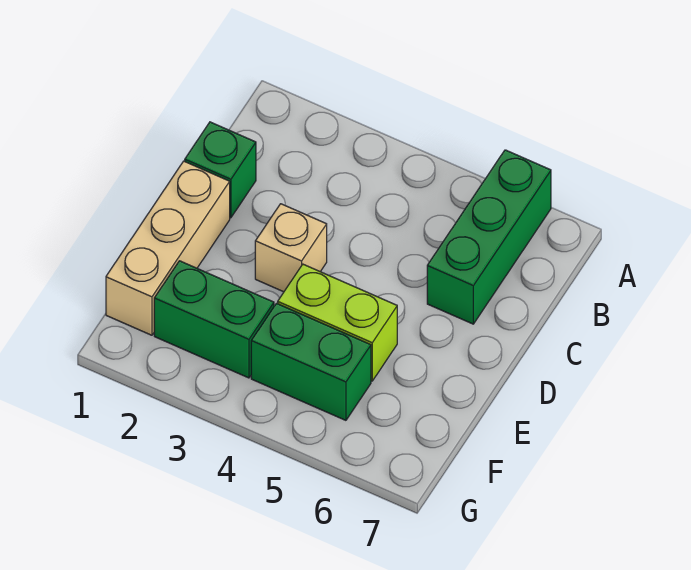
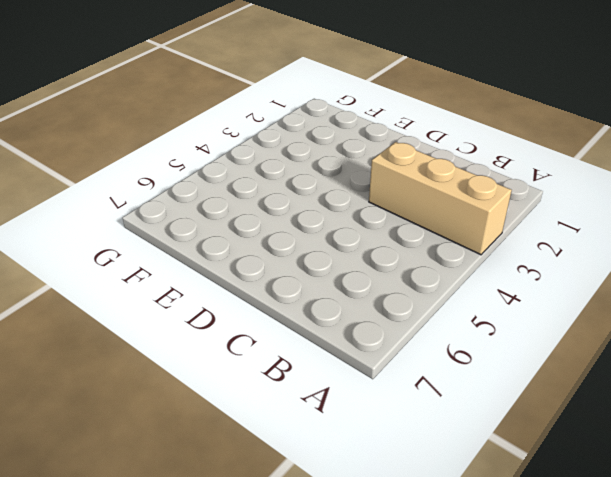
tan 1x3 brick [369,142,512,255] -> tan 1x3 brick moved to [106,161,230,335]
none -> green 1x3 brick [427,150,551,324]
none -> green 1x1 brick [185,122,256,218]

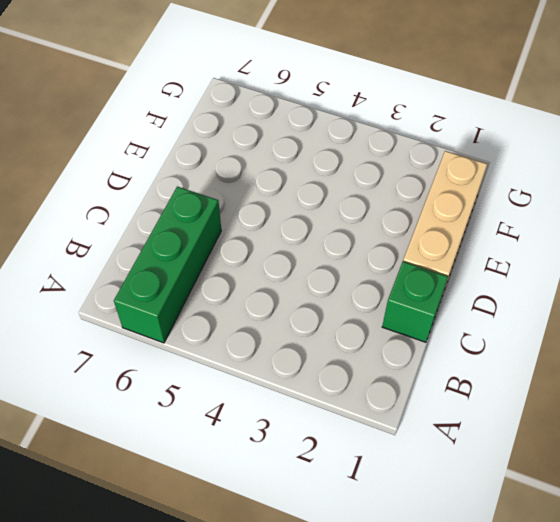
none -> tan 1x1 brick [255,204,327,292]
none -> lime 1x2 brick [278,264,397,381]

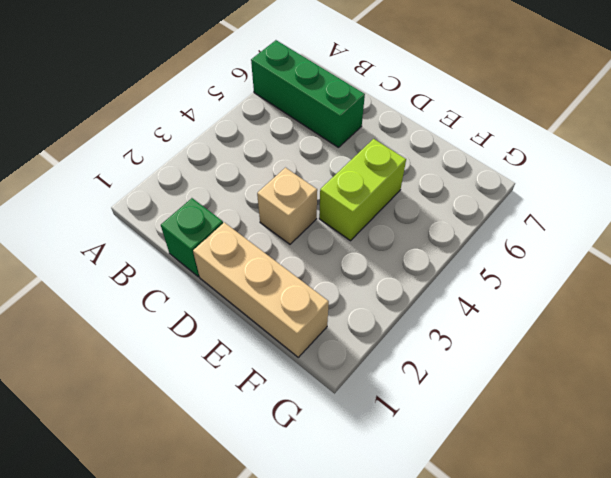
none -> green 1x2 brick [154,261,274,378]
none -> green 1x2 brick [251,303,371,420]

